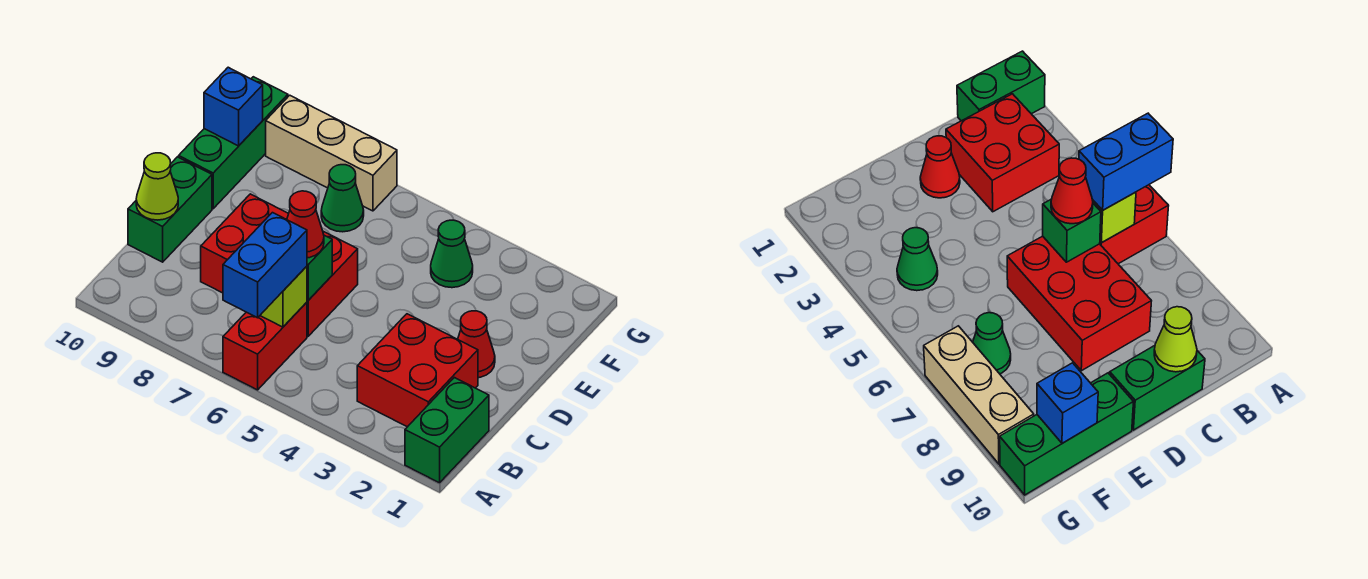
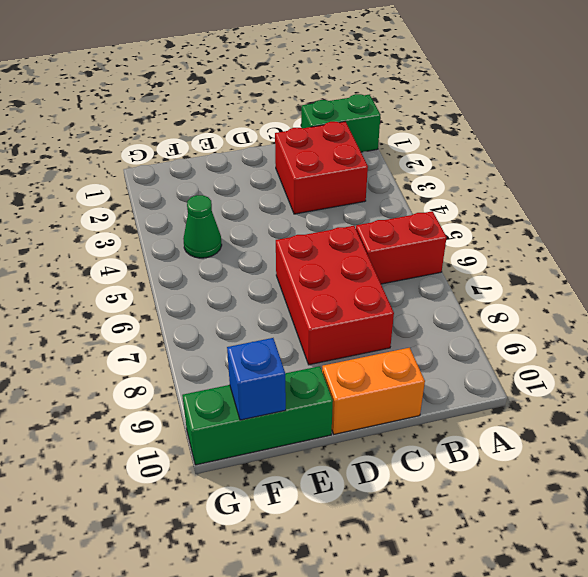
orange 1x2 brick [322,348,425,434] -> green 1x2 brick [128,157,212,262]
none -> red 1x1 cone [458,311,495,378]
none -> green 1x1 cone [321,165,364,232]
none -> tan 1x3 brick [266,95,397,211]

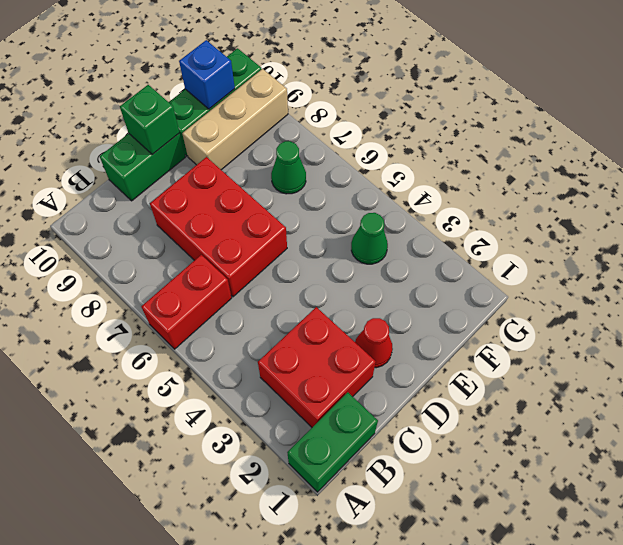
green 1x1 brick [120,85,180,155] -> green 1x1 brick moved to [307,235,332,300]
tan 1x3 brick [182,69,288,170] -> tan 1x3 brick turned to [266,95,397,211]
none -> lime 1x1 brick [260,266,307,327]
none -> lime 1x1 cone [136,153,178,220]
none -> blue 1x2 brick [223,213,307,318]

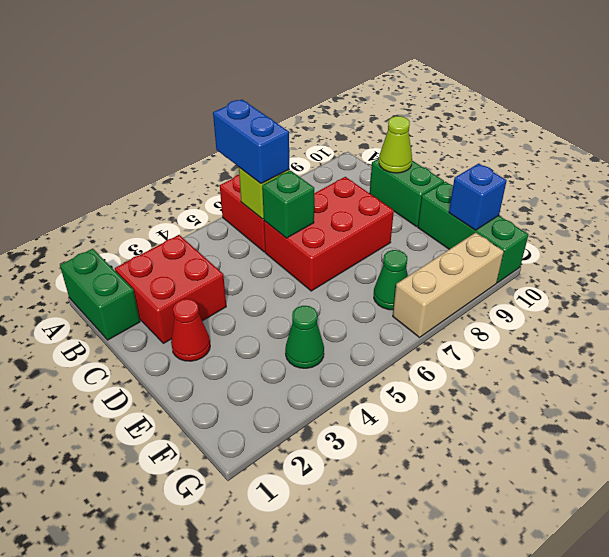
none -> red 1x1 cone [287,191,324,258]

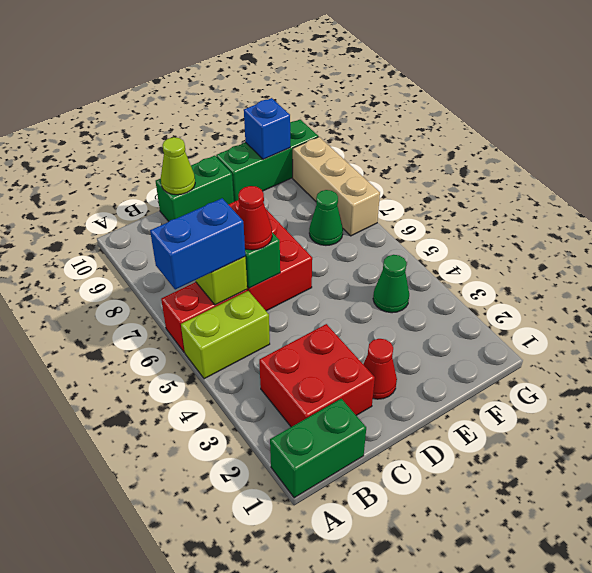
lime 1x2 brick [181,291,270,379] -> none

